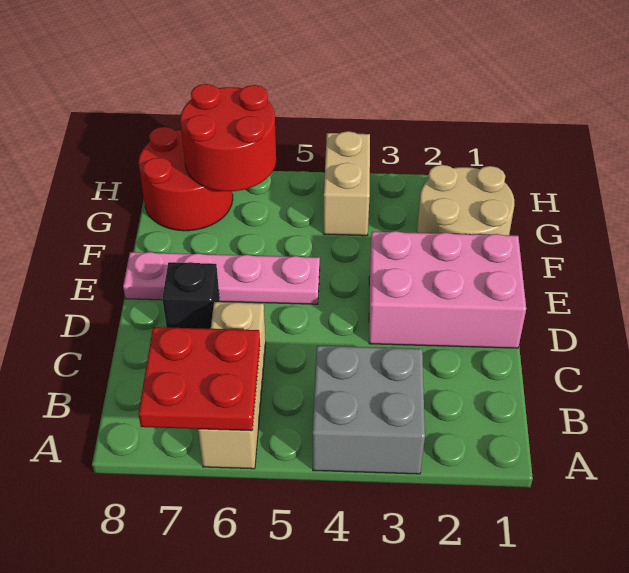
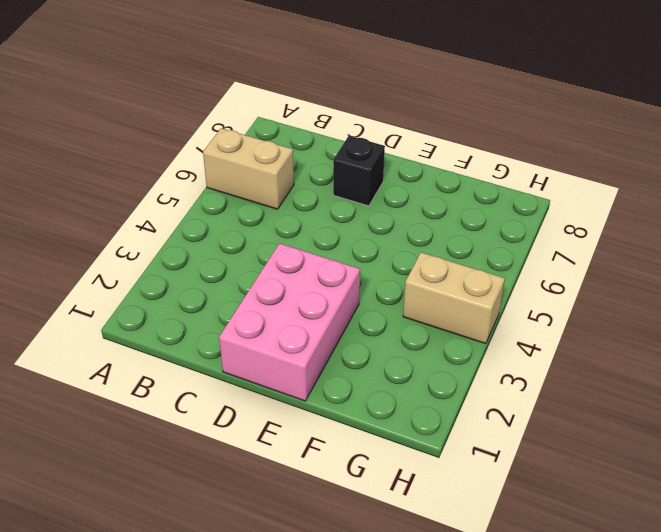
tan 1x2 brick [203,128,294,209] -> tan 1x3 brick [198,302,266,469]
none -> grey 2x2 brick [313,346,425,474]
none -> pink 1x4 plate [123,252,320,304]

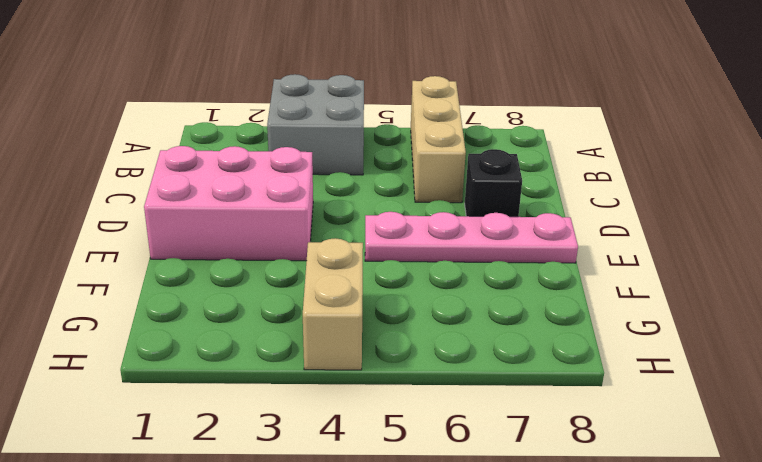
none -> tan 2x2 round brick [417,165,514,235]
none -> red 2x2 round brick [139,127,233,231]

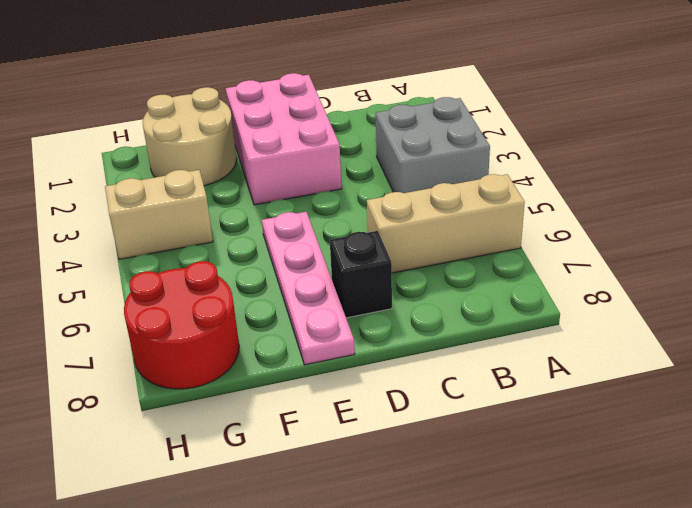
none -> red 2x2 plate [138,327,260,431]
none -> red 2x2 round brick [180,84,276,191]

